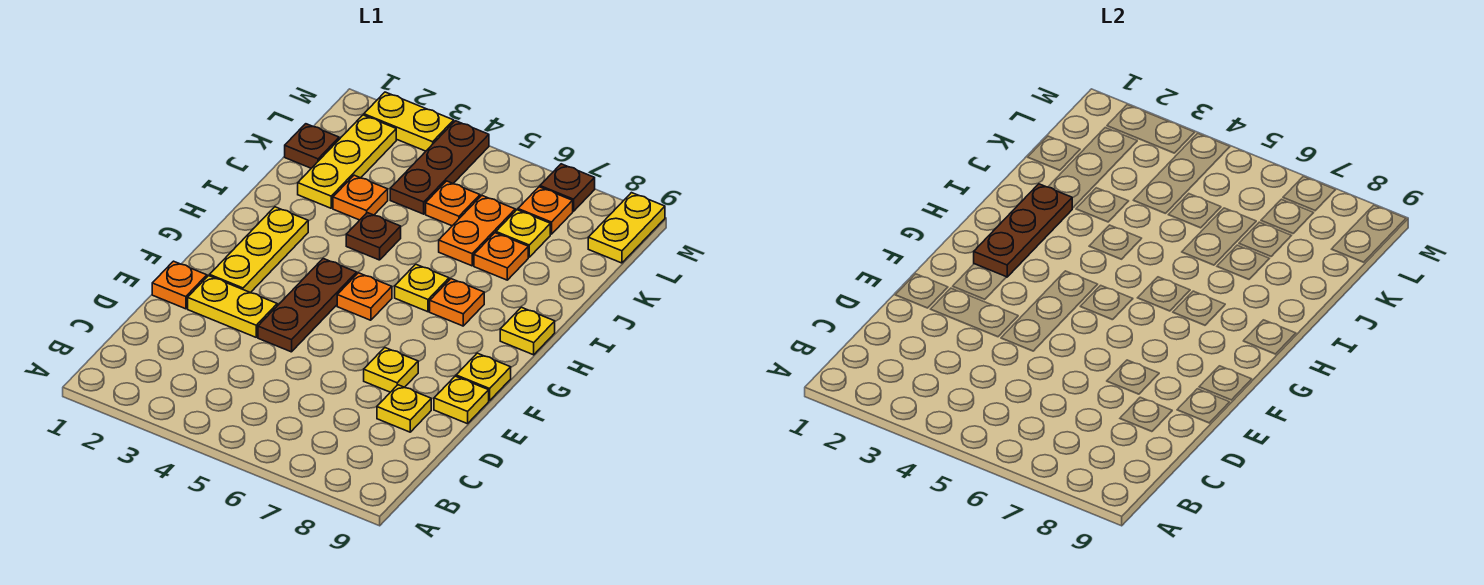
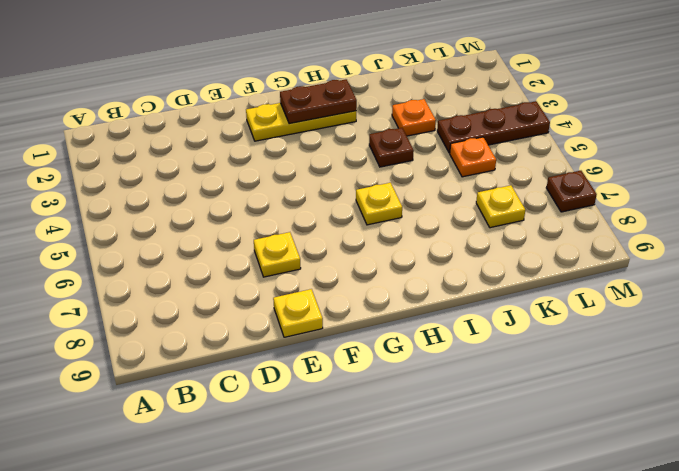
brown 1x2 plate [280,79,357,124] -> brown 1x3 plate [974,184,1072,277]
none -> yellow 1x1 plate [377,385,431,432]
none -> orange 1x1 plate [152,261,207,309]
none -> yellow 1x2 plate [188,276,277,337]

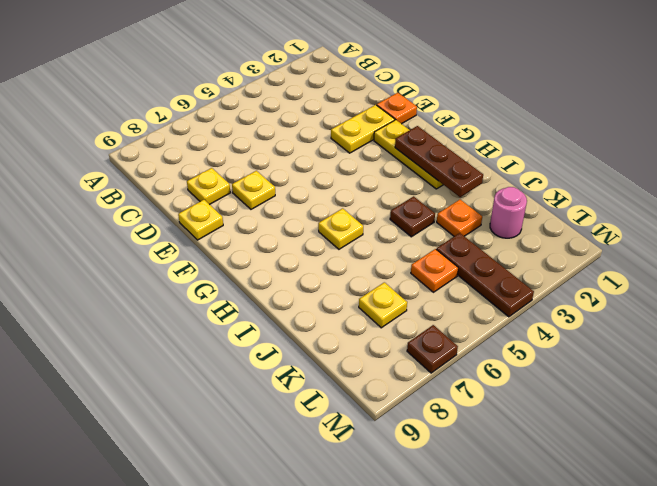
pink 1x1 round brick [490,187,527,238] -> yellow 1x3 plate [298,115,396,208]
none -> brown 1x3 plate [258,259,357,352]
none -> yellow 1x1 plate [456,353,511,401]
none -> orange 1x1 plate [337,273,392,320]

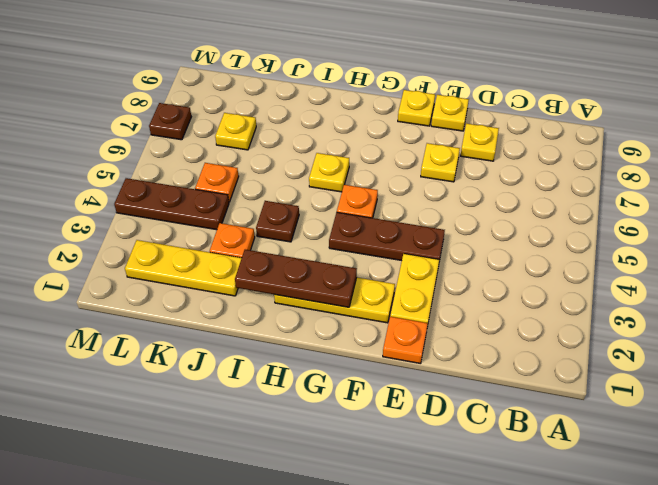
none -> orange 1x1 plate [430,279,484,326]
none -> yellow 1x1 plate [500,307,555,355]
none -> orange 1x2 plate [439,196,515,266]

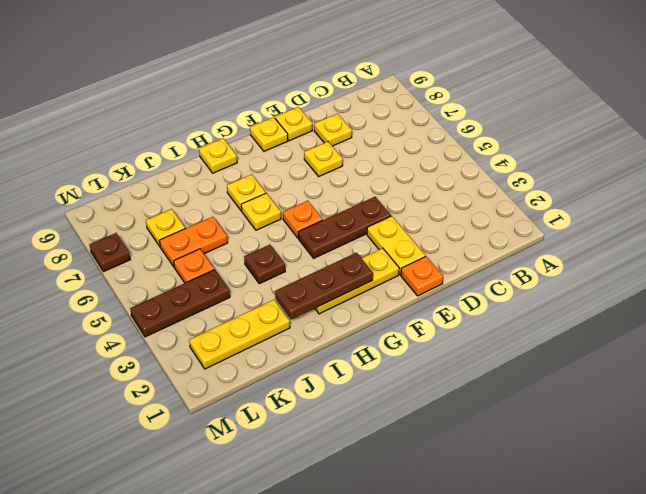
yellow 1x1 plate [227,174,266,211] -> orange 1x1 plate [430,279,484,326]
none -> orange 1x1 plate [333,175,388,220]
none -> orange 1x1 plate [474,233,528,280]
none -> brown 1x1 plate [285,124,339,168]

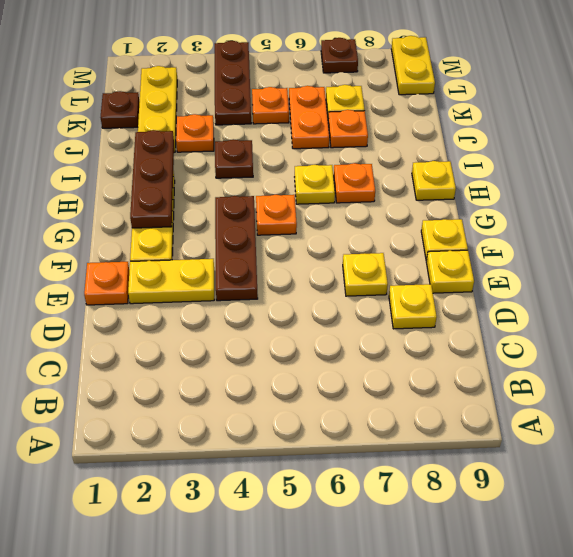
none -> orange 1x1 plate [518,187,573,234]
none -> yellow 1x2 plate [364,92,454,151]

